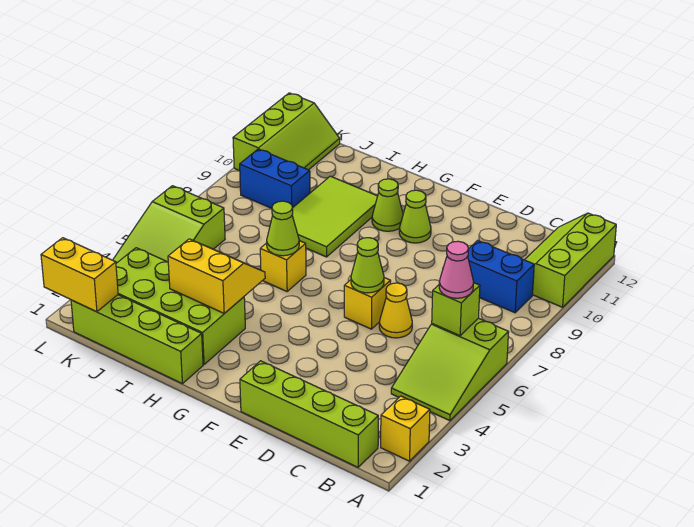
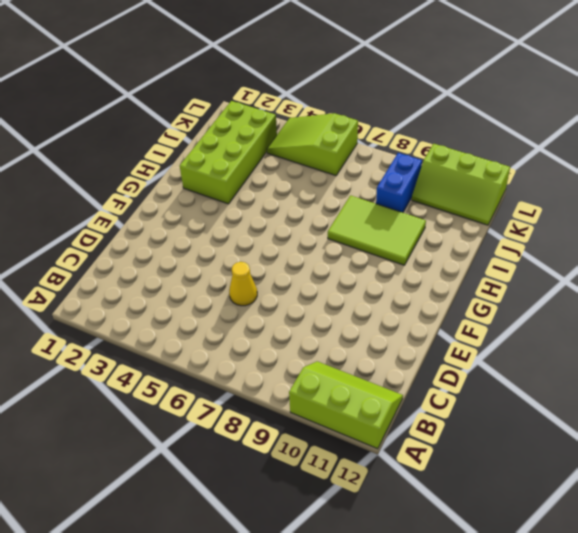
none -> yellow 1x1 brick [381,396,430,461]
none -> lime 2x3 slope [391,318,509,421]
none -> lime 1x4 brick [240,361,378,467]

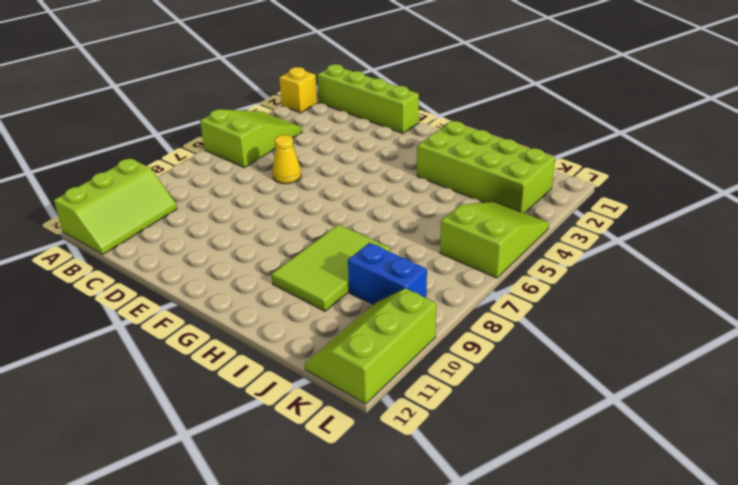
none -> blue 1x2 brick [468,241,534,313]
none -> yellow 1x1 brick [344,278,391,329]
none -> lime 1x1 cone [399,190,431,243]

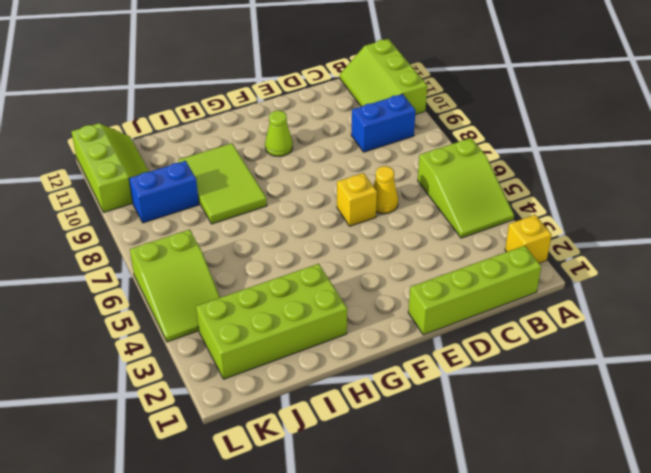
none -> lime 1x1 cone [372,179,403,231]
none -> lime 1x4 brick [71,295,203,384]
none -> yellow 1x1 brick [260,241,306,291]

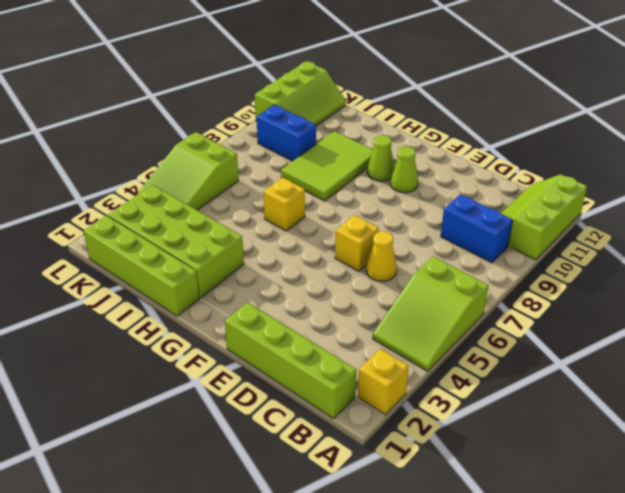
none -> lime 1x1 brick [432,283,480,336]
none -> lime 1x1 cone [351,238,384,293]
none -> yellow 2x2 slope [168,239,265,313]

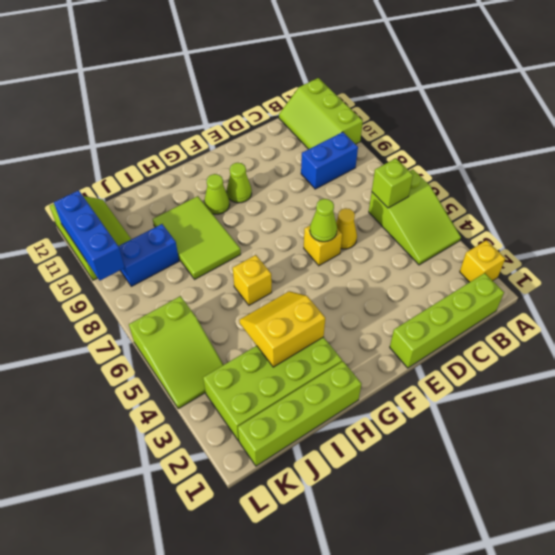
blue 1x3 brick [54,190,125,280] -> none
none -> lime 1x1 cone [267,201,299,256]
none -> yellow 1x2 brick [41,238,118,312]
none -> pink 1x1 cone [439,241,474,298]

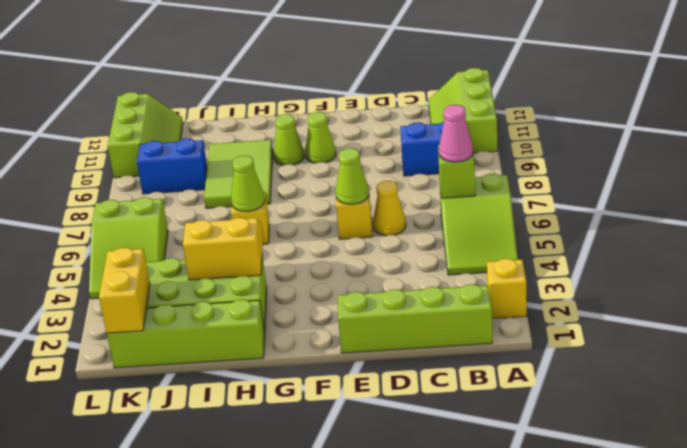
yellow 1x2 brick [99,247,150,333] -> yellow 1x2 brick turned to [41,238,118,312]

